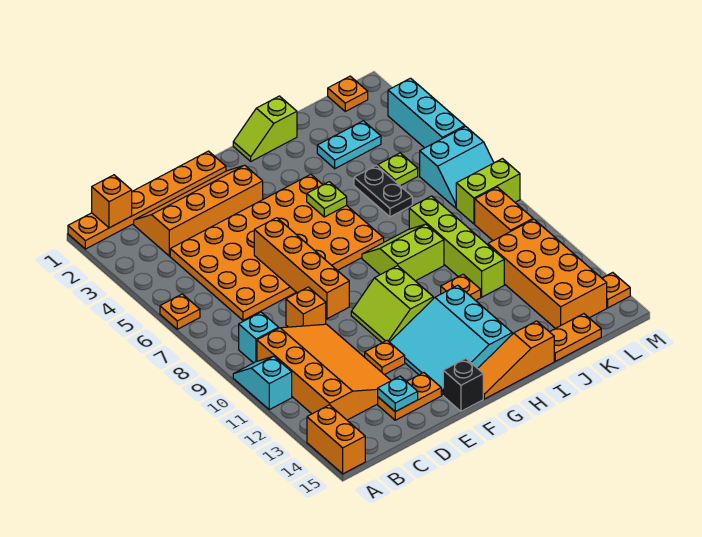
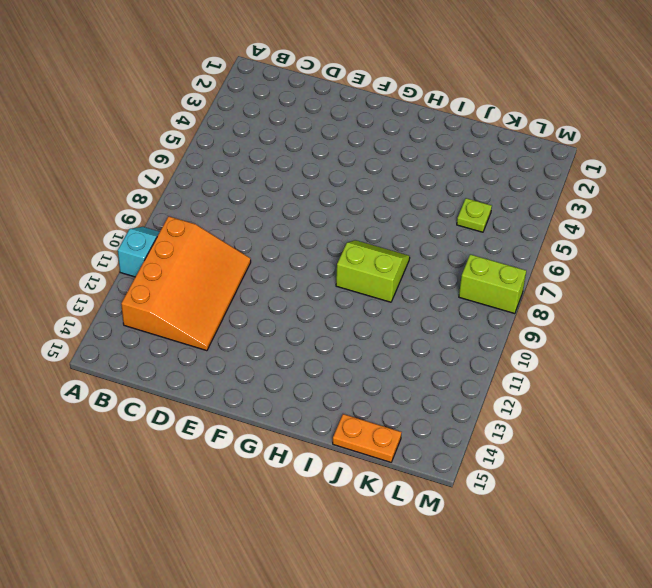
none -> orange 1x6 plate [68,151,226,249]
none -> orange 1x1 plate [160,294,200,329]
none -> orange 1x2 brick [307,405,365,474]
none -> cyan 1x1 brick [239,312,279,363]

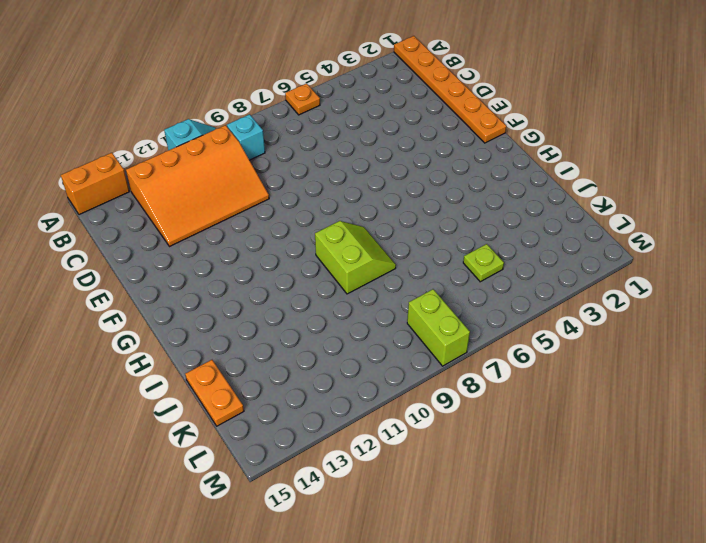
none -> orange 2x4 slope [134,165,263,256]
none -> orange 4x6 plate [170,174,384,320]
none -> orange 1x1 brick [286,287,326,327]
none -> orange 1x2 plate [378,373,441,420]

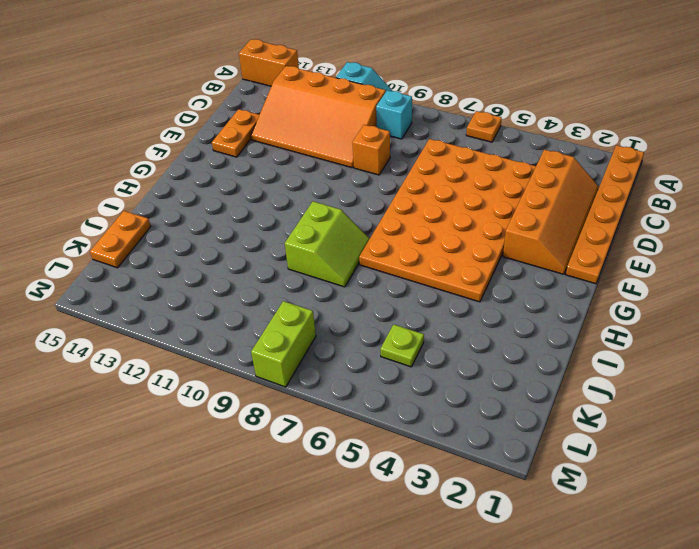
none -> orange 1x1 plate [365,341,405,375]
none -> lime 2x2 slope [351,266,433,343]
none -> cyan 3x3 slope [390,285,512,395]
none -> black 1x1 brick [443,359,483,411]

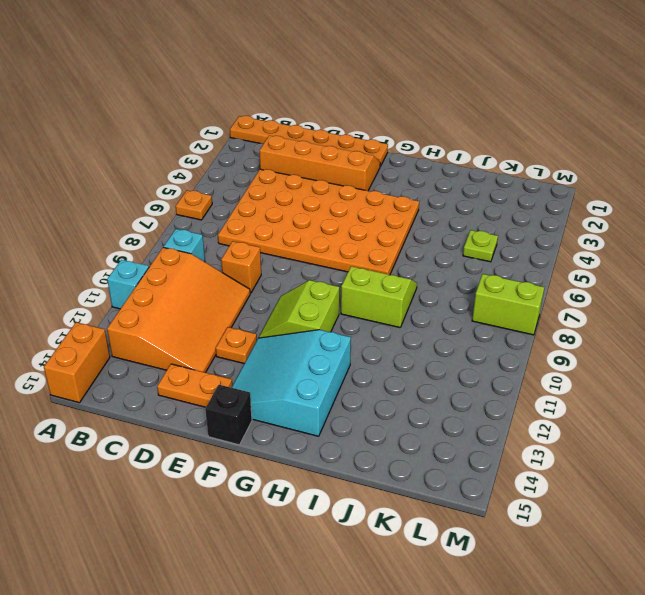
none -> orange 1x3 slope [478,321,554,399]
none -> lime 1x2 slope [233,96,297,161]
none -> orange 1x1 plate [441,274,481,301]
none -> cyan 1x2 plate [317,121,381,169]

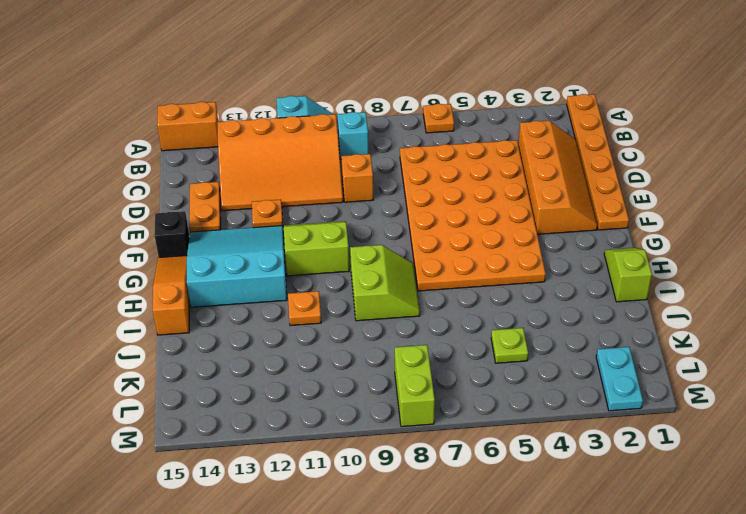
cyan 1x2 plate [596,347,643,411] -> cyan 1x2 plate moved to [317,121,381,169]
none -> black 1x2 plate [354,165,412,217]
none -> lime 1x4 brick [409,196,504,297]
none -> orange 1x2 plate [550,314,601,361]
none -> orange 2x4 brick [488,219,607,328]

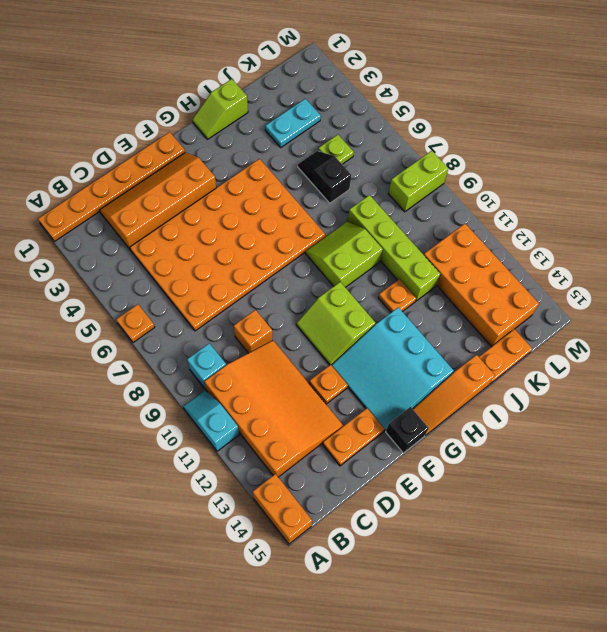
black 1x2 slope [298,151,351,203] -> black 1x2 plate [354,165,412,217]
none -> orange 1x1 plate [328,76,368,111]
none -> cyan 2x2 slope [420,126,494,208]
none -> orange 1x2 brick [475,187,533,241]
none -> cyan 1x3 brick [388,78,465,148]

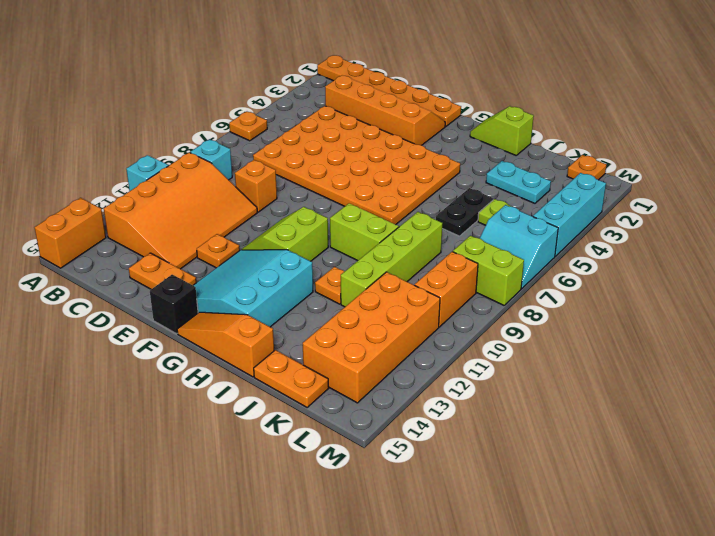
none -> orange 1x1 plate [602,273,630,308]
none -> orange 1x1 brick [92,175,132,228]
none -> cyan 1x1 plate [378,376,418,412]
none -> orange 1x4 brick [254,218,349,319]

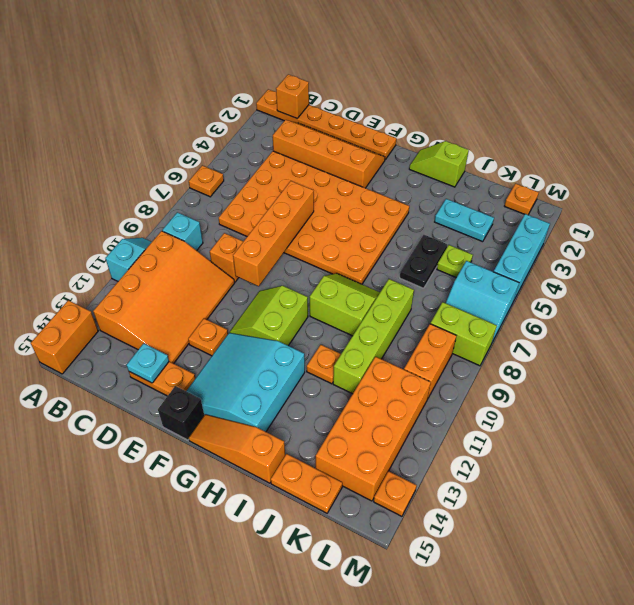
none -> lime 1x1 plate [307,182,347,217]

